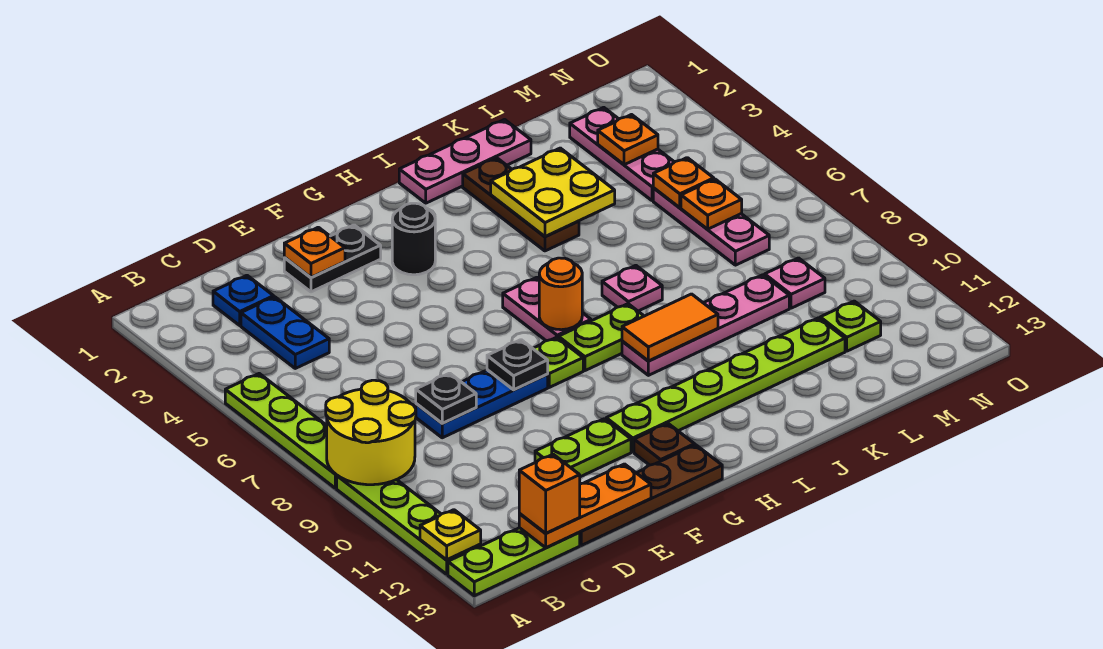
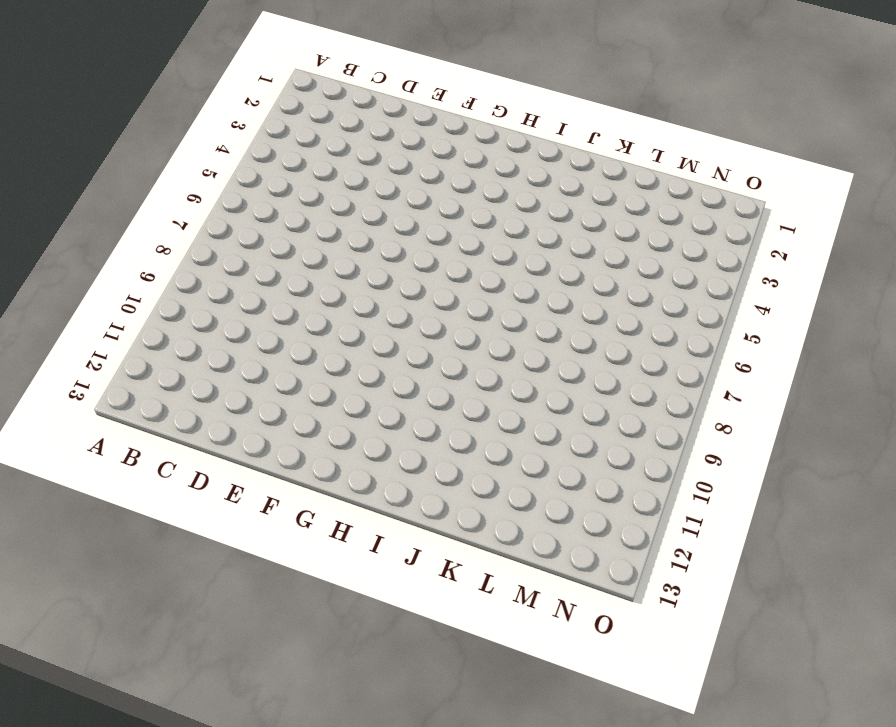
none -> lime 1x4 plate [225,374,337,488]
none -> lime 1x4 plate [337,475,481,574]
none -> lime 1x3 plate [448,528,580,596]
none -> blue 1x1 plate [213,275,274,325]

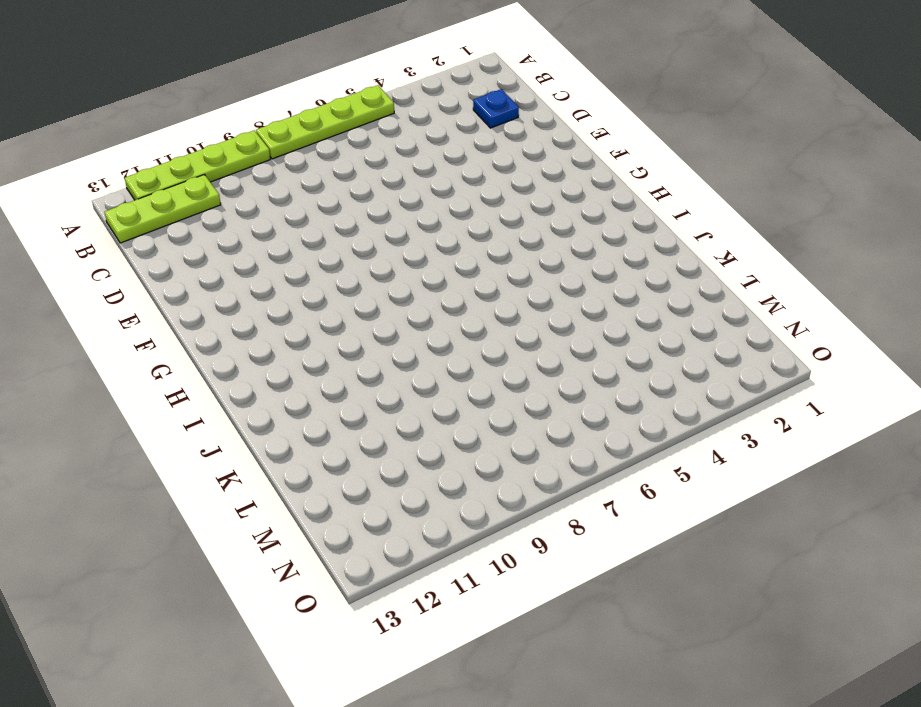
lime 1x3 plate [105,175,221,243] -> lime 1x3 plate turned to [448,528,580,596]
none -> blue 1x2 plate [241,297,329,368]
none -> blue 1x3 plate [416,370,548,438]
none -> brown 1x4 plate [579,445,722,545]
none -> black 1x2 plate [284,225,381,292]

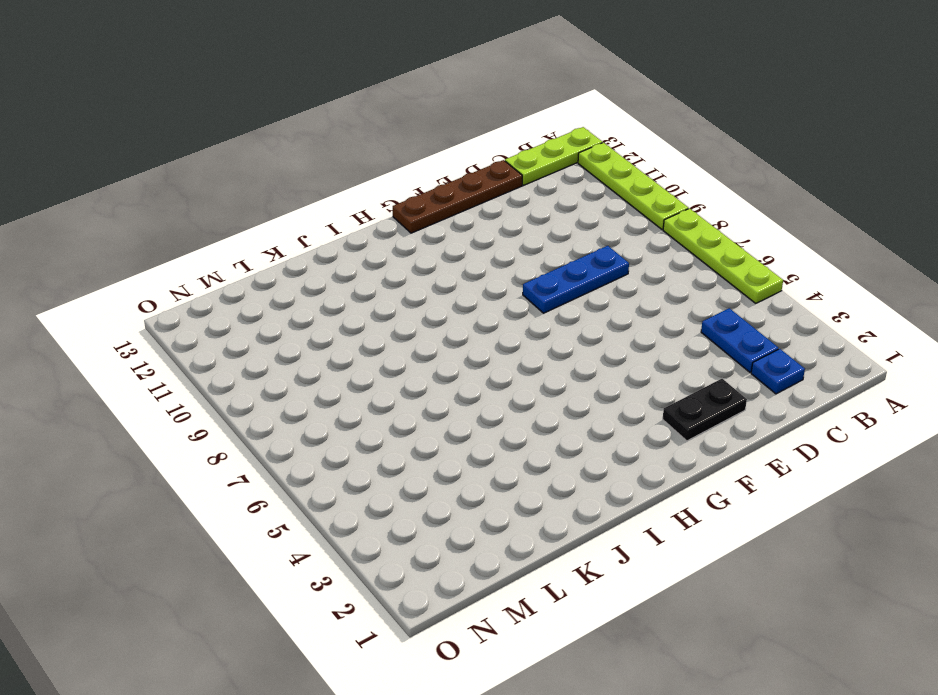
none -> lime 1x2 plate [535,419,631,477]
none -> black 1x1 round brick [392,203,435,275]
none -> lime 1x1 plate [533,337,583,387]
none -> lime 1x6 plate [606,318,845,452]

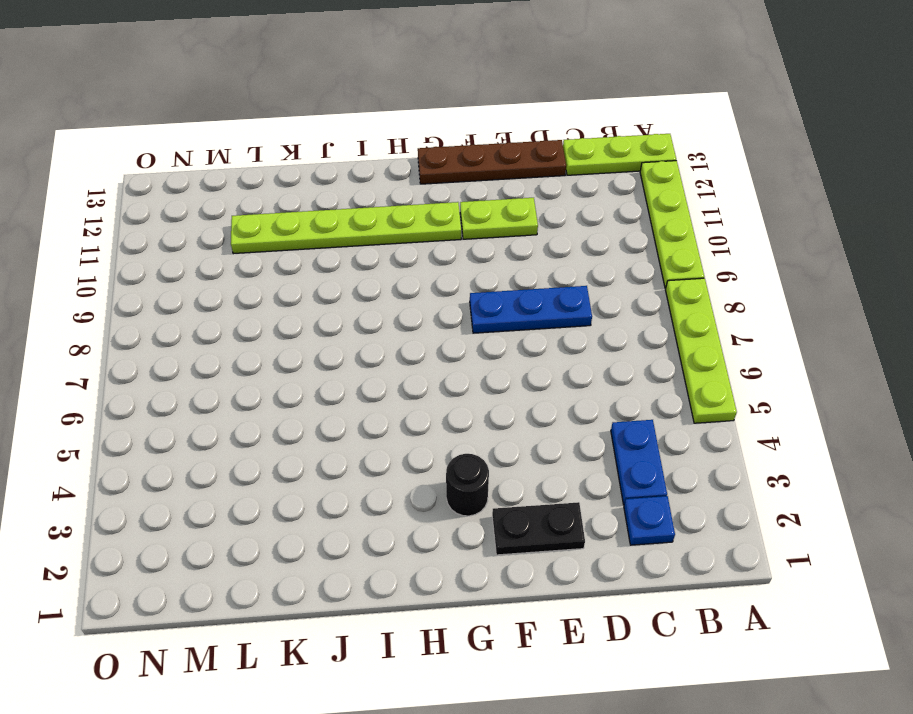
none -> lime 1x1 plate [533,337,583,387]
none -> brown 1x1 plate [634,423,695,465]
none -> pink 1x2 plate [503,277,591,341]
none -> lime 1x2 plate [558,304,644,371]

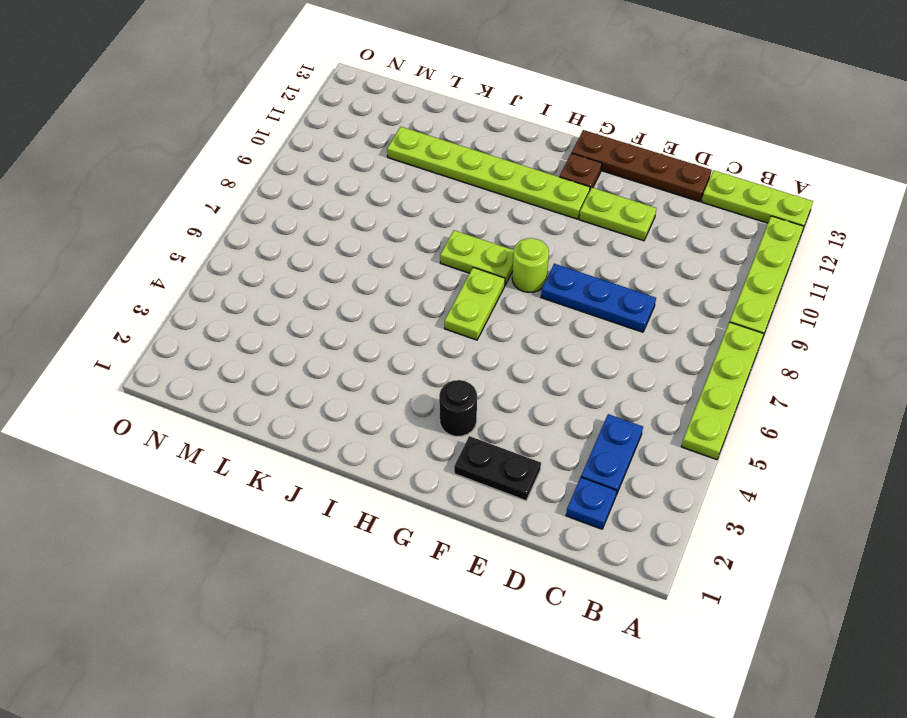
lime 1x1 round brick [512,238,549,293] -> lime 1x1 plate [533,337,583,387]
lime 1x2 plate [445,267,505,340] -> pink 1x2 plate [503,277,591,341]
none -> pink 1x3 plate [399,120,531,203]
none -> pink 1x4 plate [622,275,789,375]
none -> brown 1x3 plate [463,158,579,251]
none -> pink 1x1 plate [602,265,662,311]

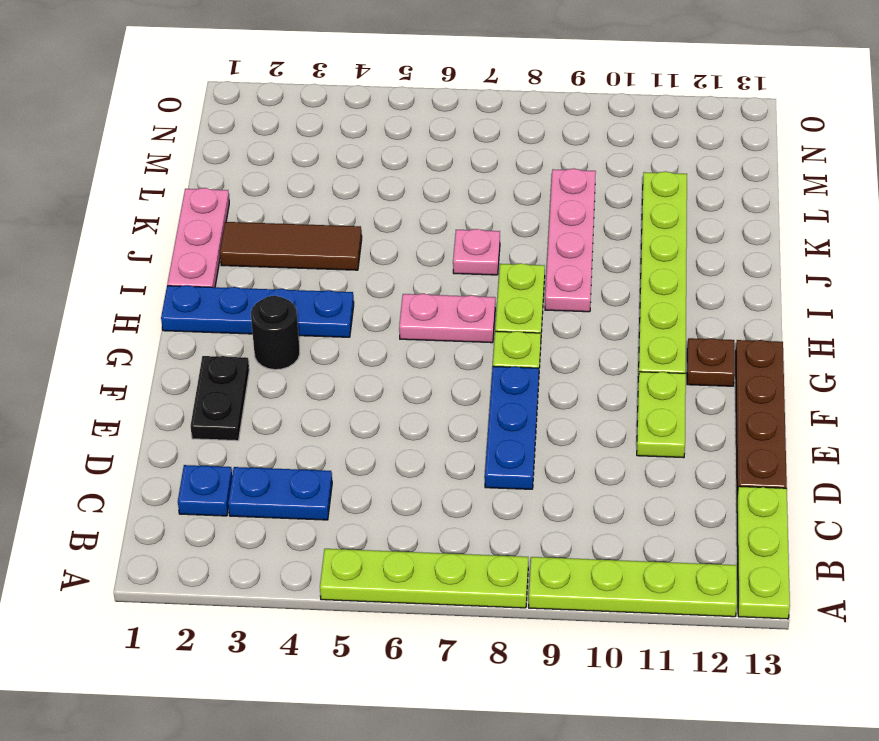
blue 1x4 plate [161,285,354,337] -> none
brown 1x3 tile [220,222,362,270] -> brown 1x3 plate [463,158,579,251]
none -> pink 1x3 plate [570,107,674,201]
none -> pink 1x3 plate [653,188,769,265]
none -> pink 1x1 plate [765,258,825,308]
none -> lime 1x1 plate [820,301,881,351]

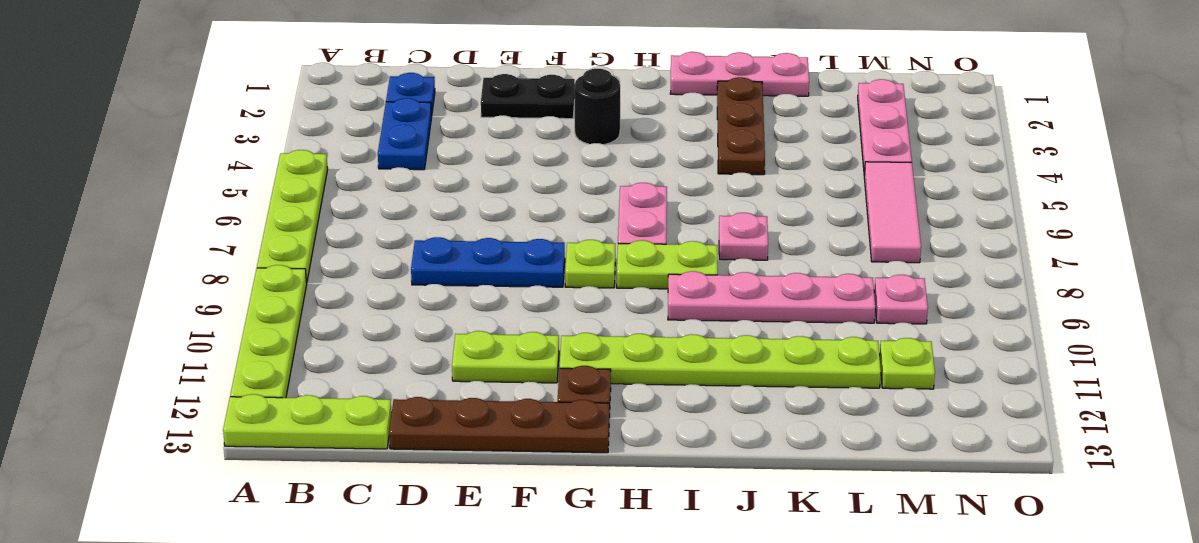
pink 1x3 tile [864,162,921,263] -> pink 1x3 plate [653,188,769,265]
none -> yellow 2x2 round brick [326,380,416,485]
none -> yellow 1x1 plate [420,510,481,560]
none -> orange 1x3 plate [519,464,651,548]
none -> black 1x1 plate [416,373,476,423]

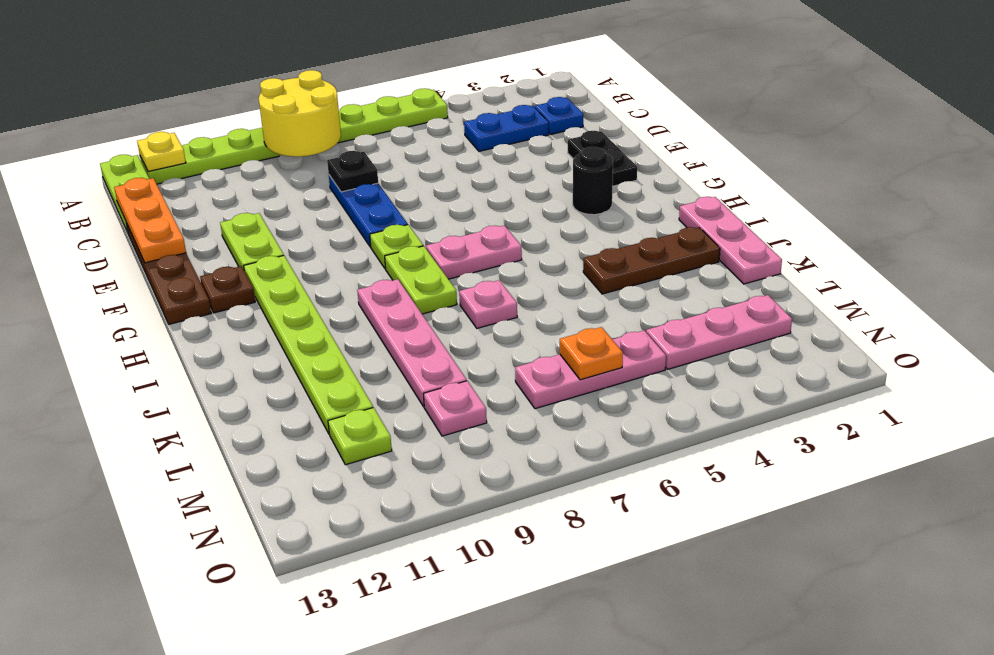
none -> orange 1x1 plate [284,227,345,278]
none -> black 1x1 plate [487,340,548,390]
none -> orange 1x1 round brick [539,258,582,330]
none -> orange 1x2 tile [622,294,718,361]

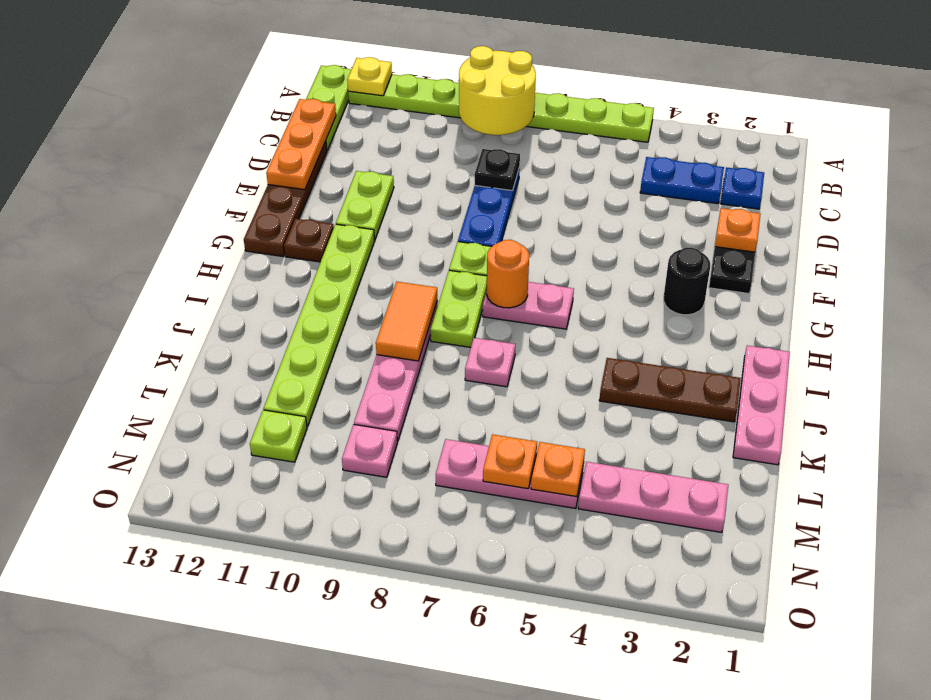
none -> black 1x1 plate [487,340,548,390]
none -> yellow 2x2 plate [491,148,615,237]
none -> orange 1x1 plate [598,115,658,165]
none -> orange 1x1 brick [519,454,580,533]

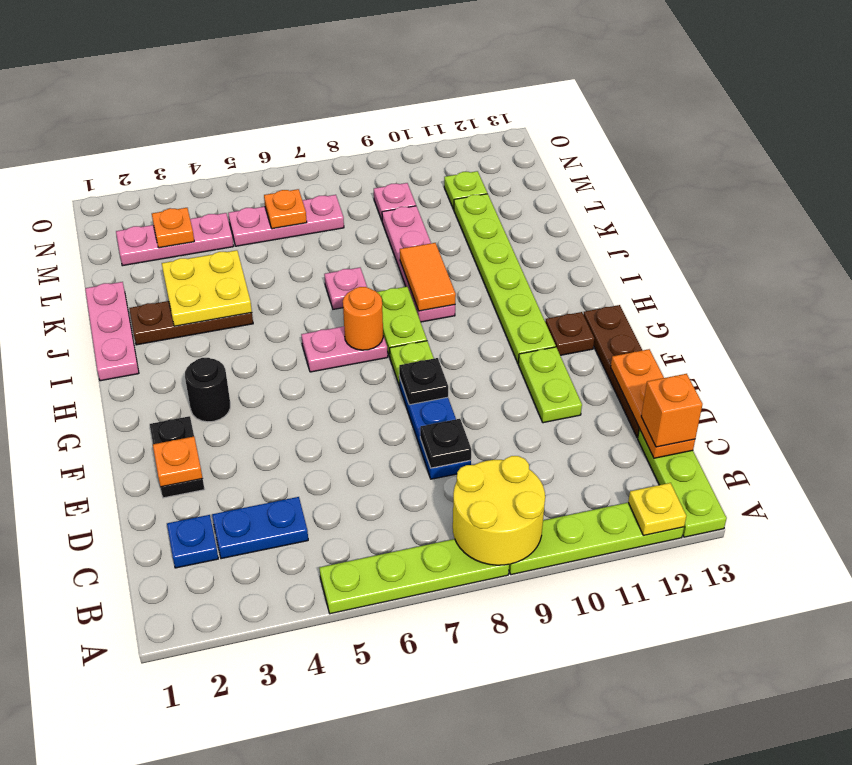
none -> orange 1x1 plate [653,158,714,208]

